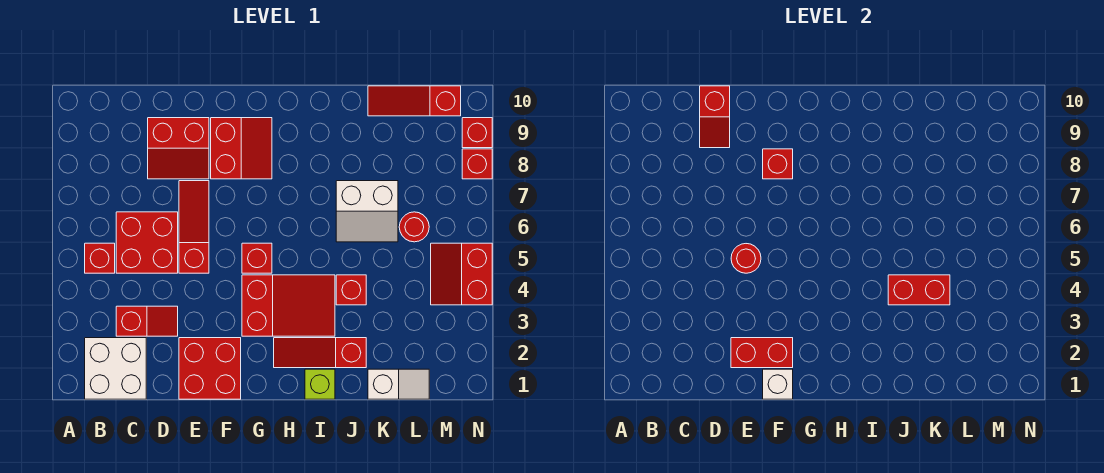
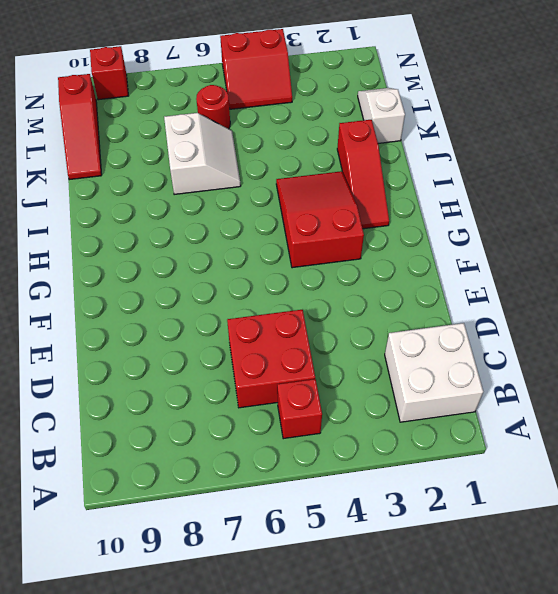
none -> red 1x2 slope [116,306,178,336]
none -> red 2x2 slope [148,118,209,179]
none -> red 2x2 brick [179,338,241,399]

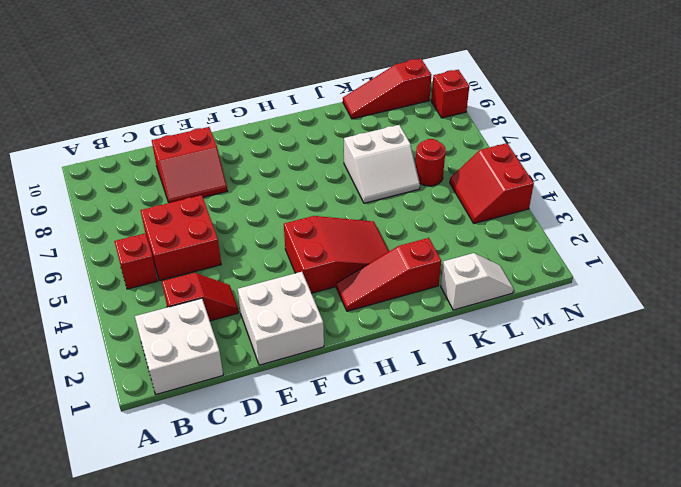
white 2x2 brick [238,272,324,365] -> red 2x2 brick [179,338,241,399]
none -> red 1x3 slope [179,181,209,273]
none -> red 2x2 slope [211,118,272,179]
none -> red 1x1 brick [242,243,272,273]

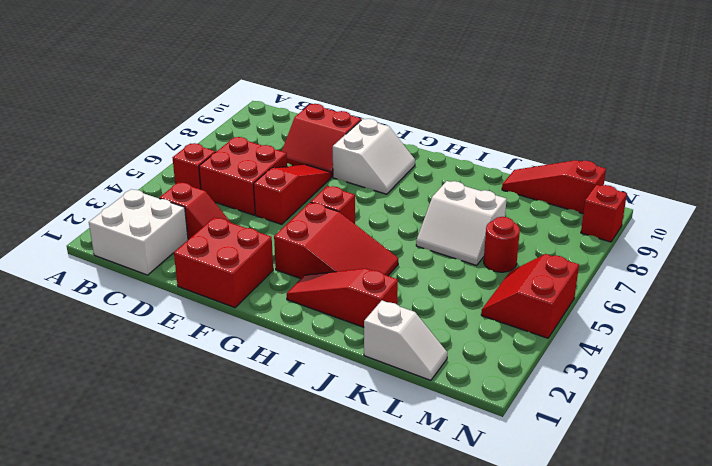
white 2x2 slope [333,119,415,194] -> red 2x2 slope [211,118,272,179]
none -> lime 1x1 brick [305,369,335,399]
none -> red 1x1 brick [336,275,366,305]
none -> red 1x1 brick [462,149,492,179]

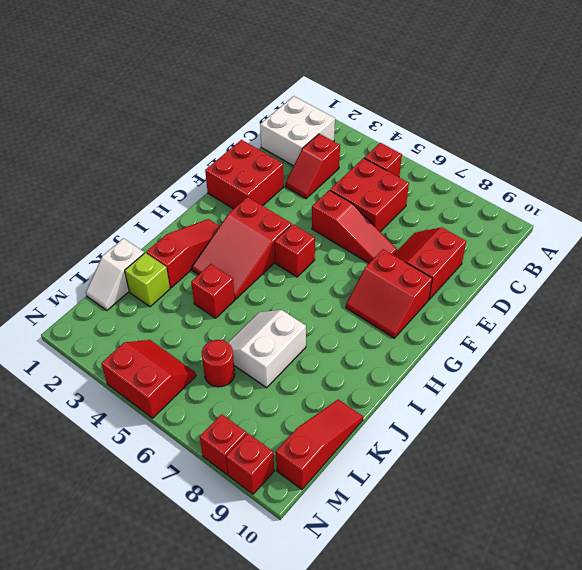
lime 1x1 brick [125,253,170,307] -> lime 1x1 brick moved to [305,369,335,399]
none -> red 1x2 slope [700,86,730,148]
none -> red 1x2 brick [731,338,793,368]
none -> red 1x1 round brick [731,244,761,273]

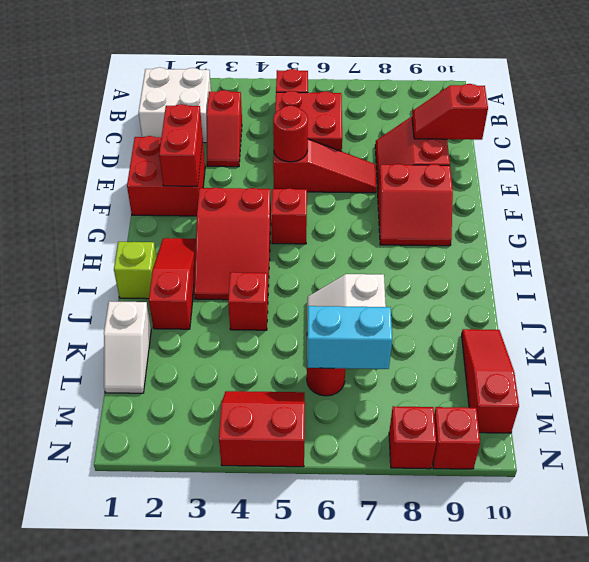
cyan 1x2 brick [307,306,392,369] -> none
none -> white 1x1 brick [763,369,793,399]
none -> red 1x1 brick [763,149,793,179]
none -> red 1x2 brick [888,275,950,305]

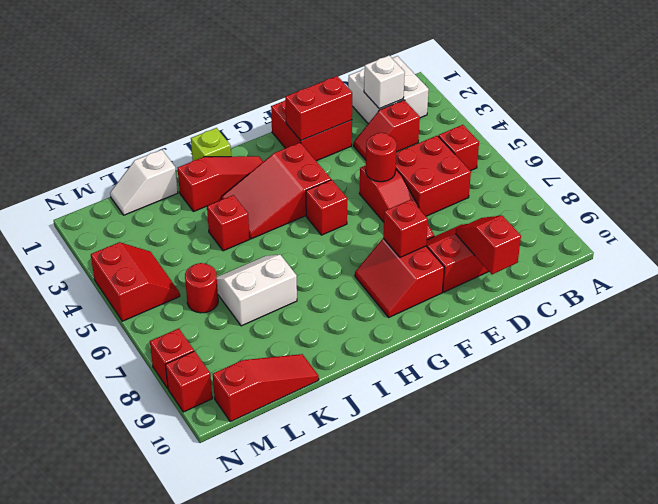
white 1x1 brick [364,56,405,109] -> white 1x1 brick moved to [763,369,793,399]
none -> red 1x2 brick [888,275,950,305]

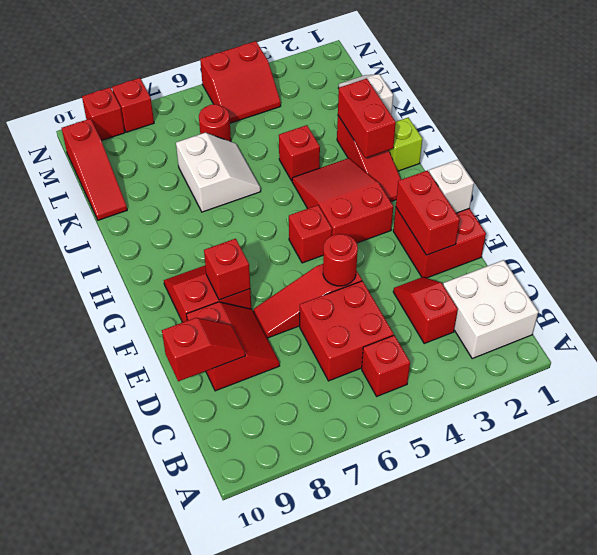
red 1x2 brick [338,78,396,158] -> red 1x2 brick moved to [888,275,950,305]

